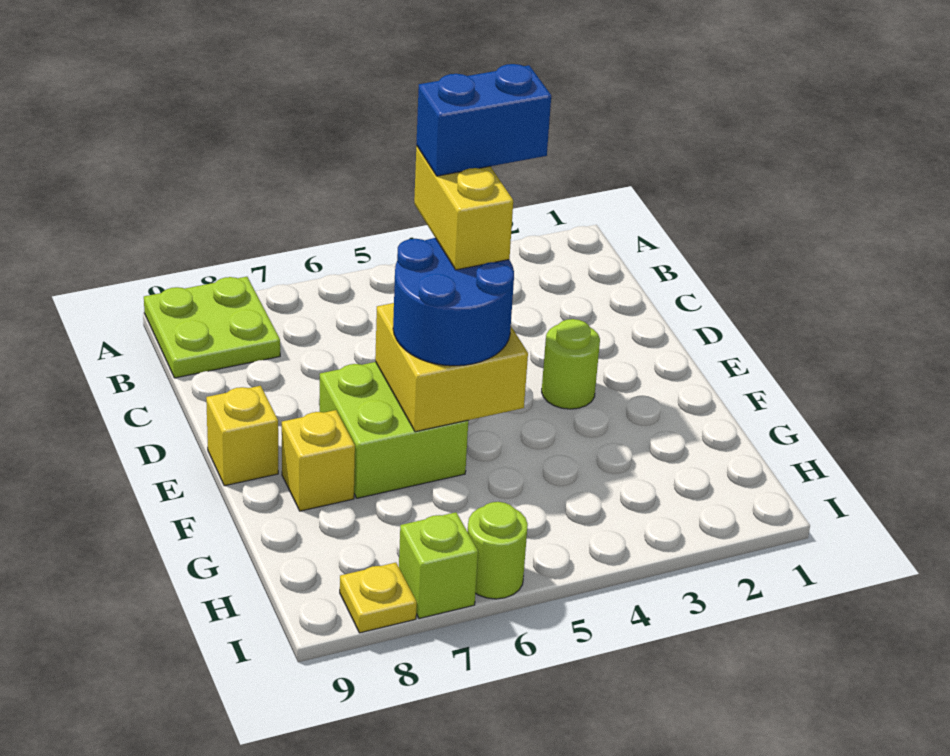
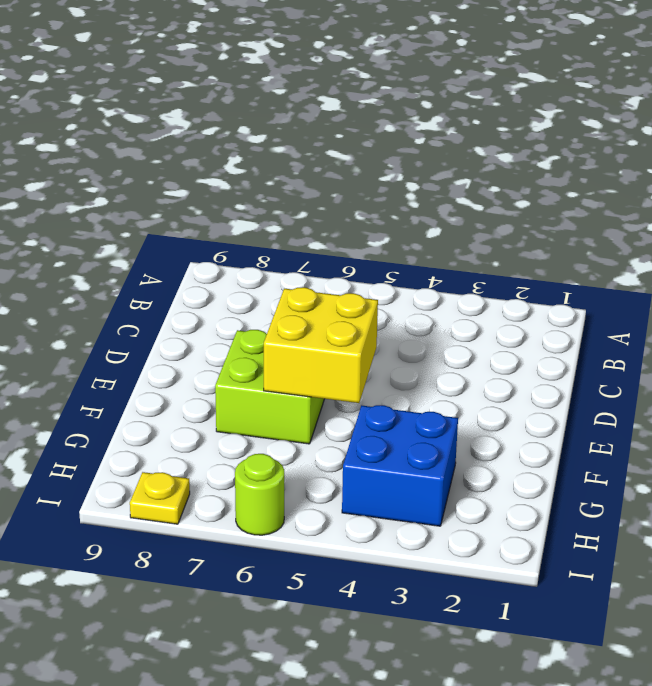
blue 2x2 brick [342,405,458,526] -> none
none -> lime 2x2 plate [144,277,280,378]
none -> lime 1x1 round brick [542,319,600,409]
none -> yellow 1x1 brick [206,386,278,486]

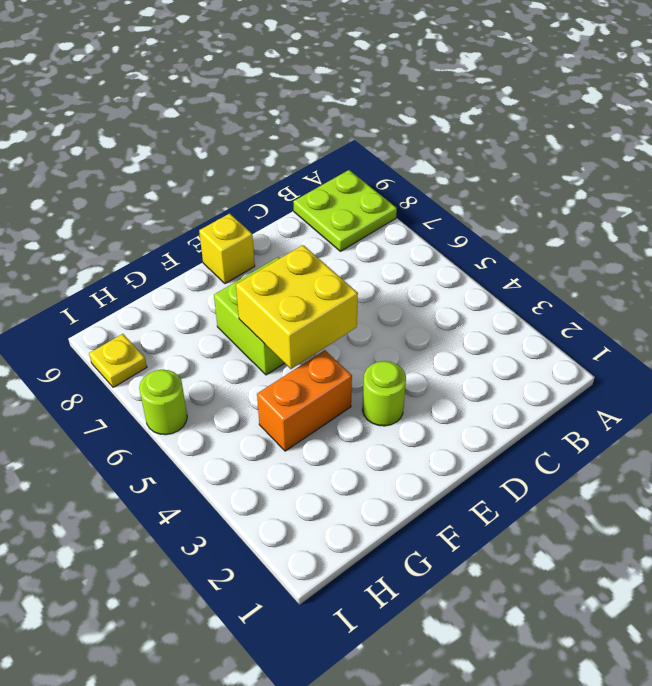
orange 1x2 brick [257,350,352,451] -> none
none -> yellow 1x1 brick [282,410,355,511]
none -> lime 1x1 brick [399,512,478,619]
none -> blue 2x2 round brick [393,238,514,366]

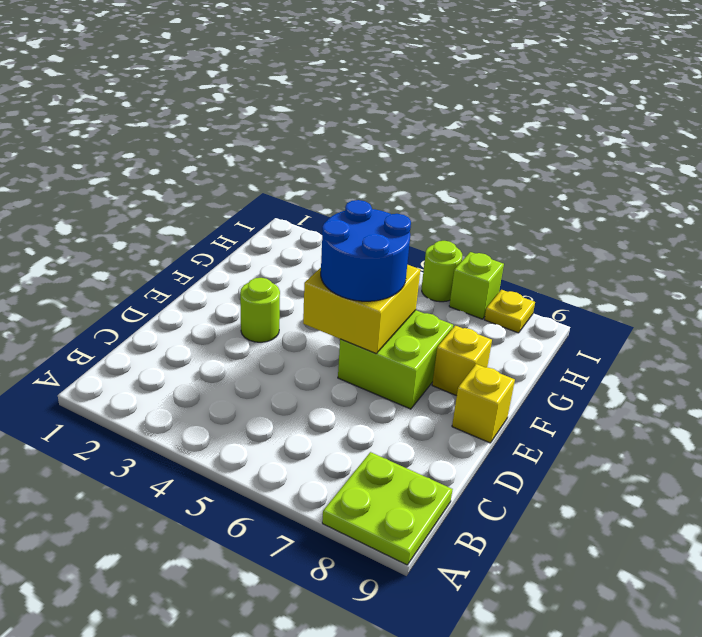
none -> yellow 1x2 brick [414,146,513,270]
none -> blue 1x2 brick [416,64,551,176]

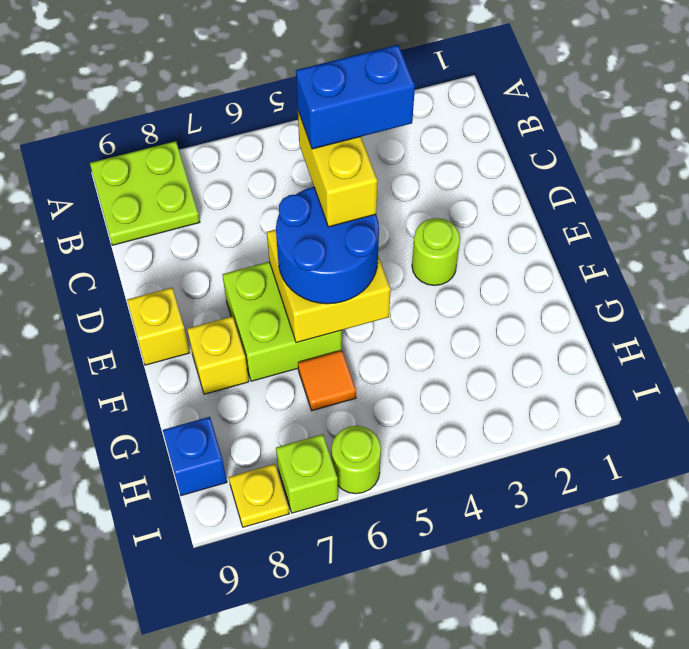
orange 1x1 tile [298,350,356,411] -> none
blue 1x1 brick [163,417,227,496] -> none

